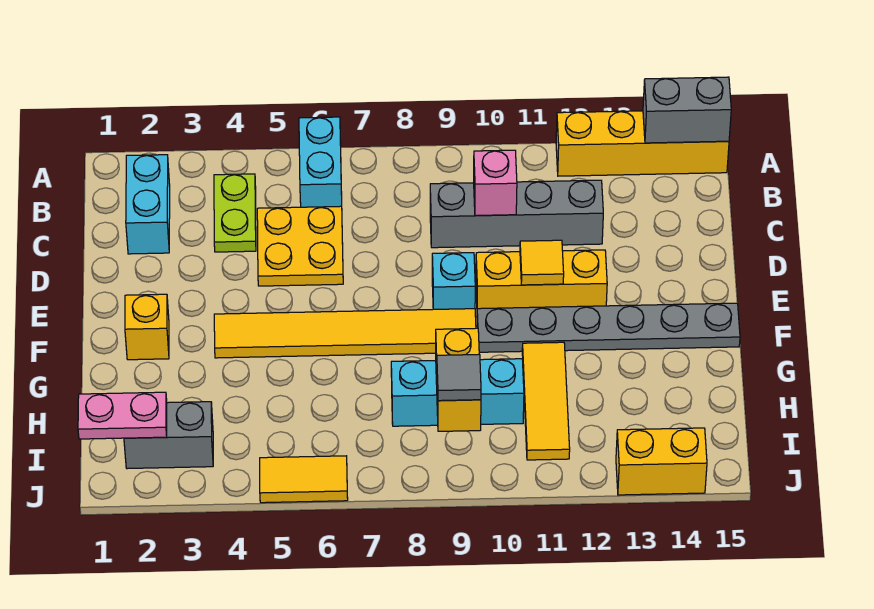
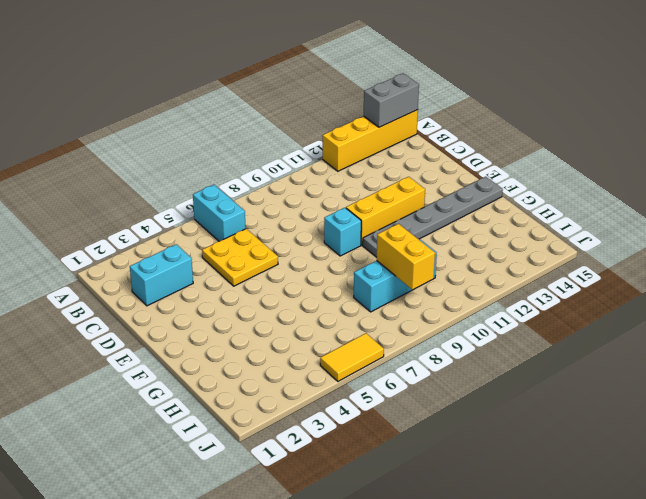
cyan 1x2 brick [130,244,193,306] -> cyan 1x2 brick turned to [126,155,170,254]
none -> lime 1x2 plate [214,174,256,252]
none -> grey 1x4 brick [430,180,603,248]
none -> yellow 1x1 brick [125,294,169,360]

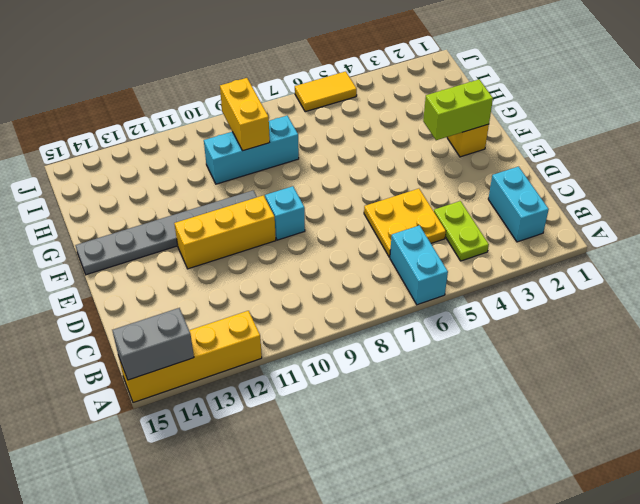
lime 1x2 brick [423,79,493,140] -> none
none -> grey 1x4 brick [430,180,603,248]
none -> yellow 1x6 tile [214,309,476,358]
none -> yellow 1x3 tile [522,342,570,460]

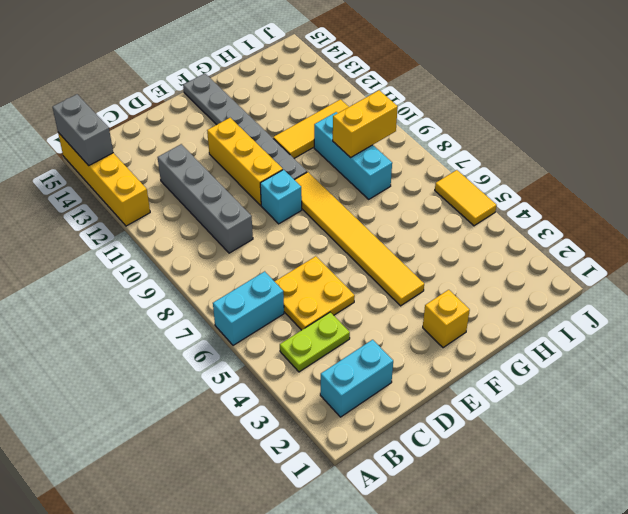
none -> grey 1x2 brick [124,402,213,469]
none -> yellow 1x2 brick [616,428,707,495]
none -> pink 1x1 brick [474,150,517,216]

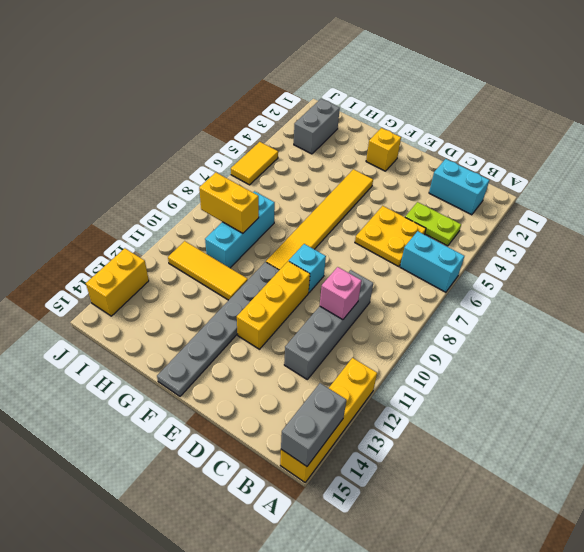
none -> yellow 1x1 tile [520,240,564,285]
none -> pink 1x2 plate [78,392,167,439]
none -> grey 1x1 tile [437,354,481,401]

